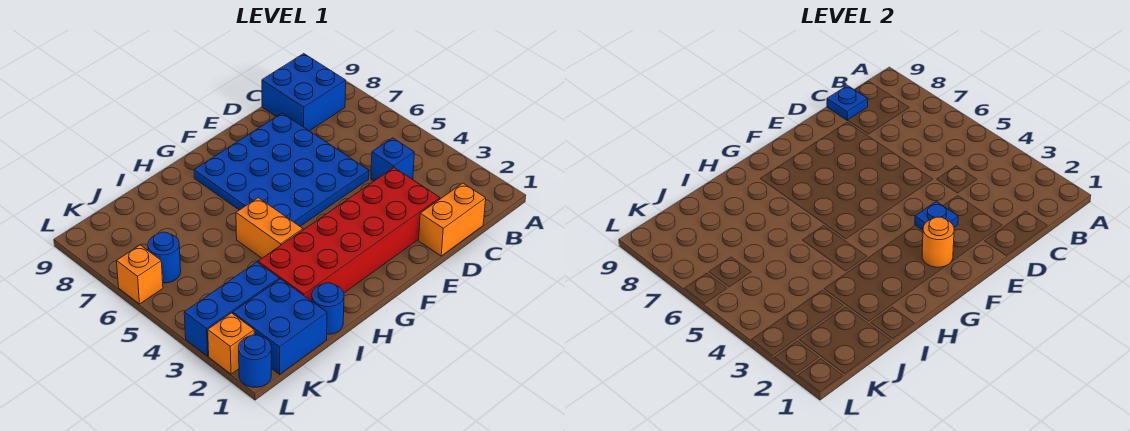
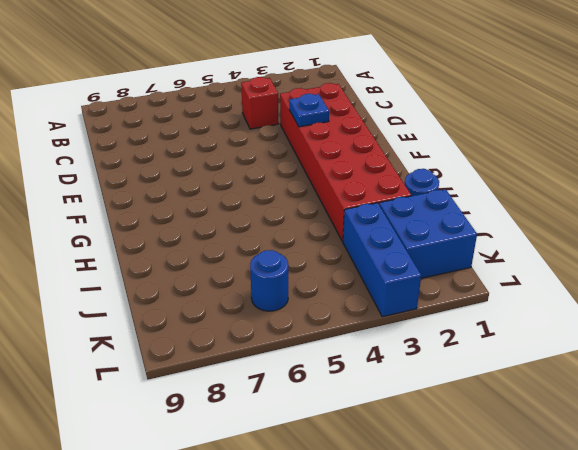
red 1x1 brick [241,77,279,129] -> blue 1x1 brick [371,138,414,181]
none -> blue 2x2 brick [262,54,346,131]
none -> orange 1x2 brick [419,183,486,256]
none -> blue 4x4 plate [194,113,369,226]

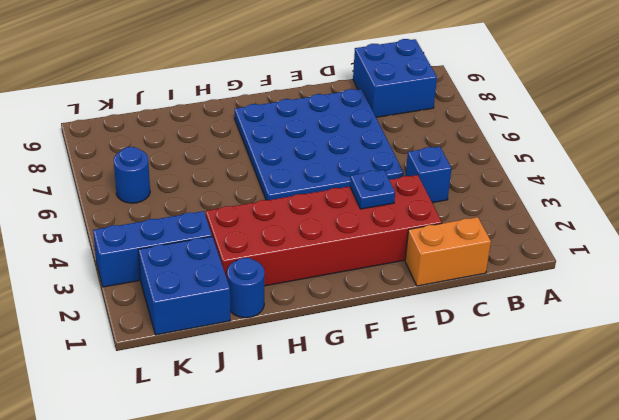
none -> orange 1x2 brick [236,198,303,258]
none -> blue 1x1 round brick [239,335,271,387]
none -> orange 1x1 brick [208,313,254,374]

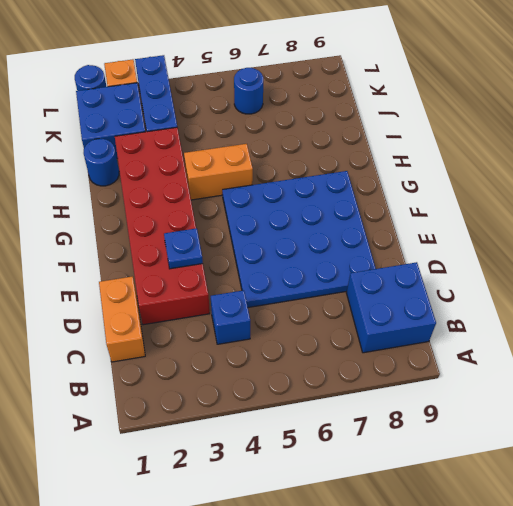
none -> orange 1x1 brick [117,245,163,304]
none -> blue 1x1 plate [827,86,868,120]
none -> orange 1x1 round brick [922,217,954,267]

